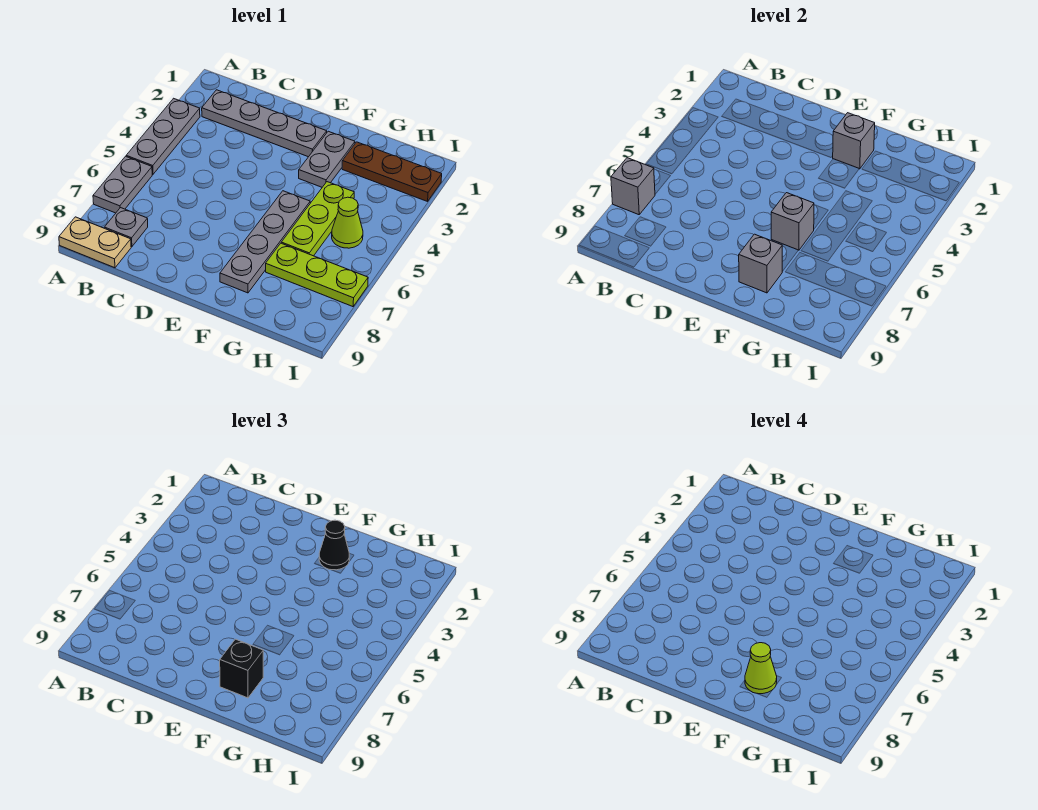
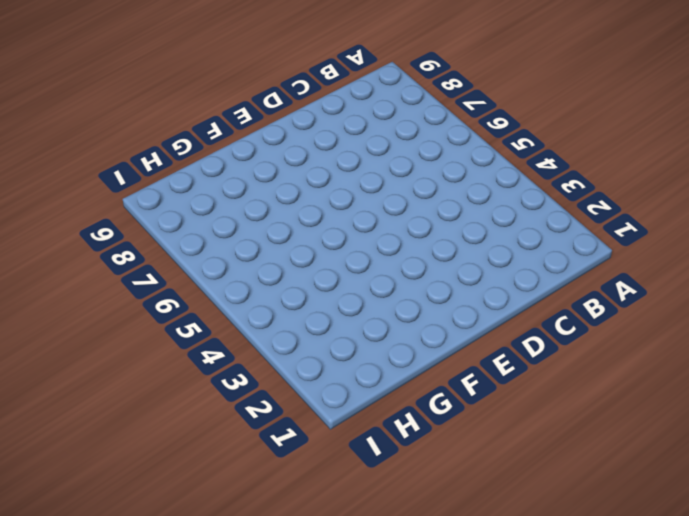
none -> grey 1x3 plate [126,98,200,174]
none -> grey 1x2 plate [93,156,152,213]
none -> tan 1x2 plate [59,217,131,268]

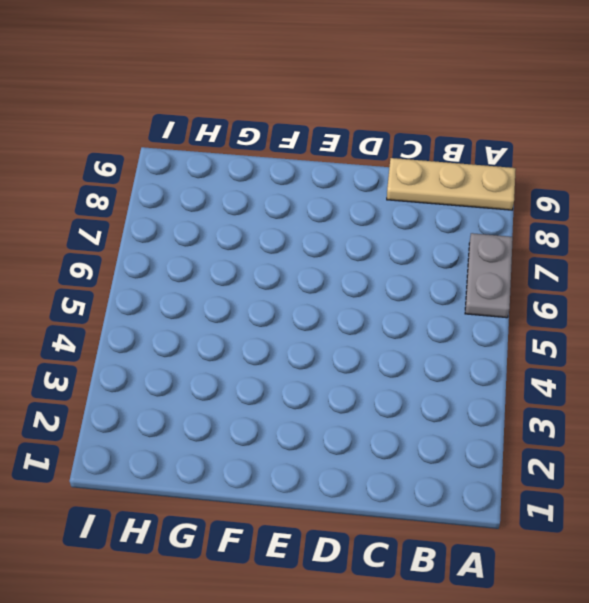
tan 1x3 plate [387,158,516,210] -> tan 1x2 plate [59,217,131,268]
none -> grey 1x3 plate [126,98,200,174]
none -> grey 1x4 plate [202,90,327,157]
none -> grey 1x1 plate [104,208,148,247]

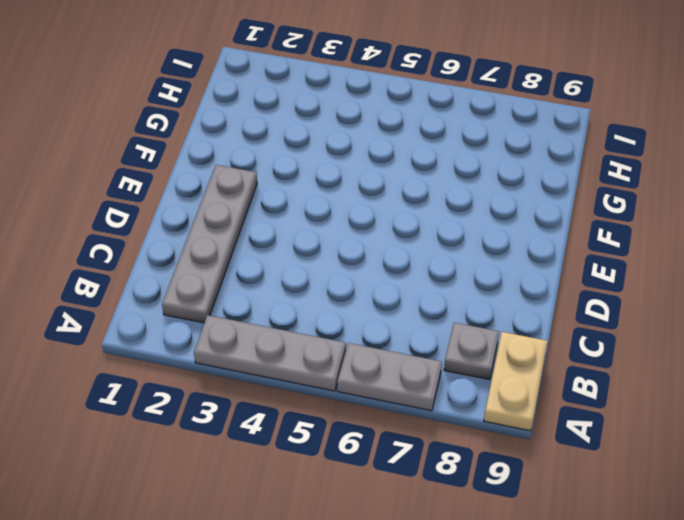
none -> grey 1x2 plate [299,131,355,187]
none -> grey 1x4 plate [220,191,310,293]
none -> brown 1x3 plate [342,142,442,201]

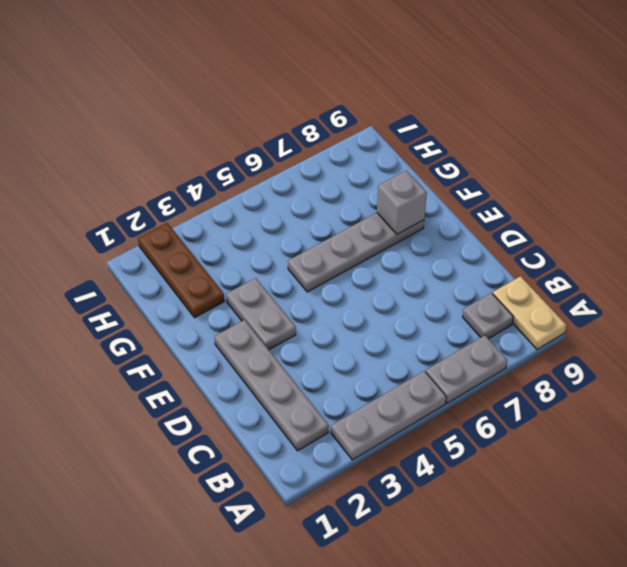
grey 1x2 plate [226,278,296,350] -> grey 1x2 plate turned to [299,131,355,187]
none -> lime 1x3 plate [281,182,354,256]
none -> lime 1x3 plate [266,243,368,307]
none -> lime 1x1 cone [332,197,363,248]

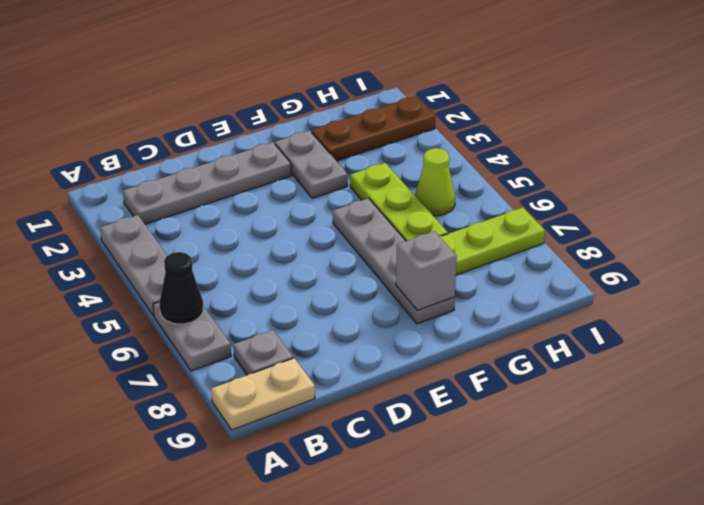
black 1x1 cone [159,252,203,324] -> black 1x1 cone moved to [319,520,349,570]
none -> grey 1x1 brick [611,158,655,215]
none -> grey 1x1 brick [833,113,875,169]
none -> grey 1x1 brick [771,193,814,250]

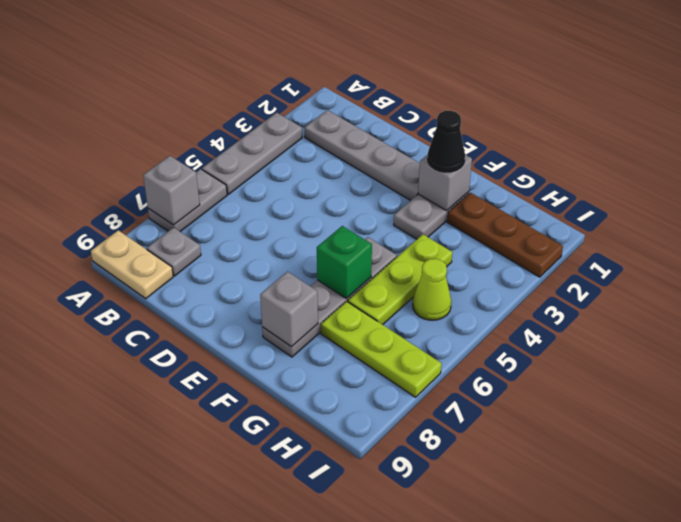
green 1x1 brick [317,226,372,299] -> grey 1x1 brick [771,193,814,250]
none -> black 1x1 brick [220,639,263,698]
none -> lime 1x1 cone [745,643,777,694]

